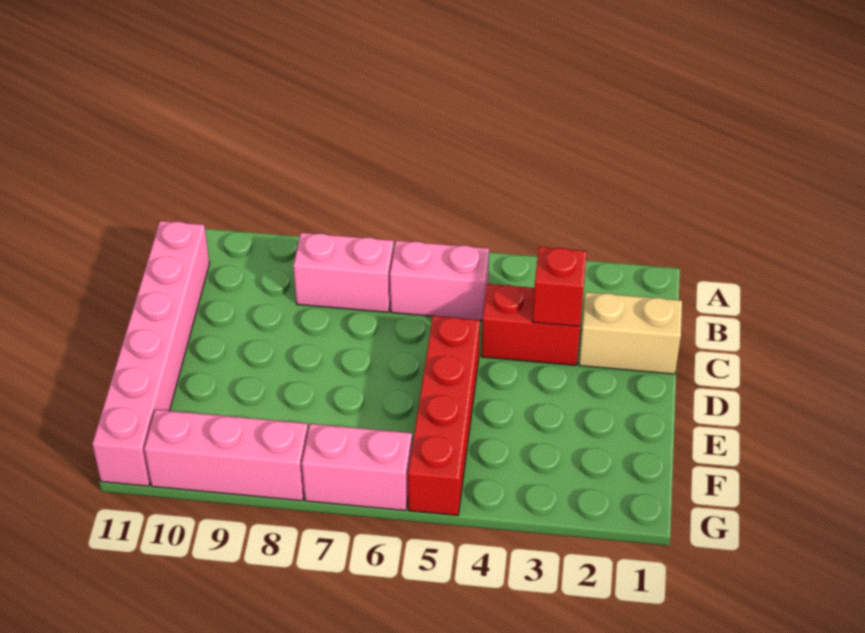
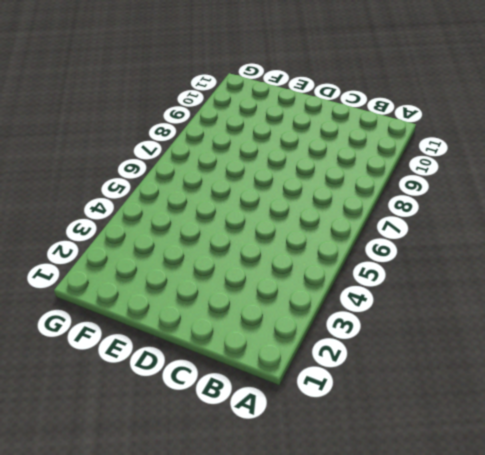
none -> pink 1x2 brick [390,241,489,320]
none -> pink 1x2 brick [293,233,394,312]

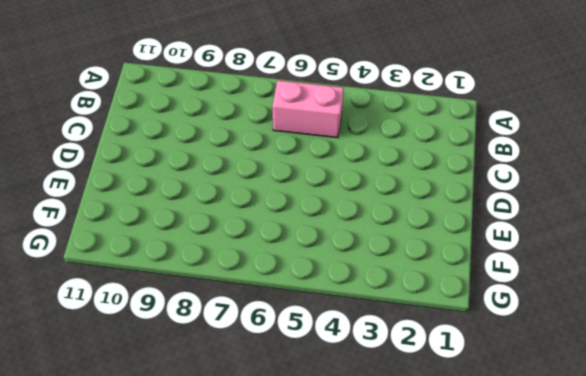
none -> pink 1x2 brick [293,233,394,312]
none -> pink 1x6 brick [92,221,210,486]

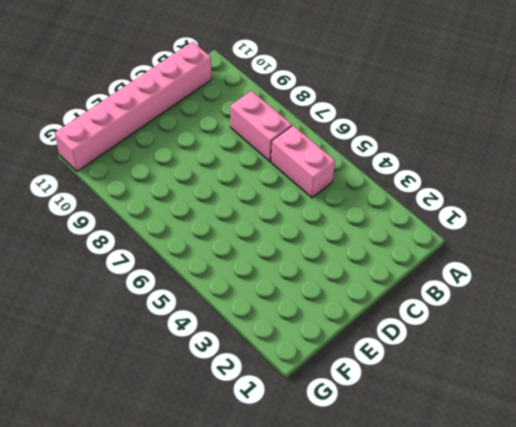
none -> tan 1x2 brick [579,292,682,374]
none -> red 1x2 brick [481,284,580,365]

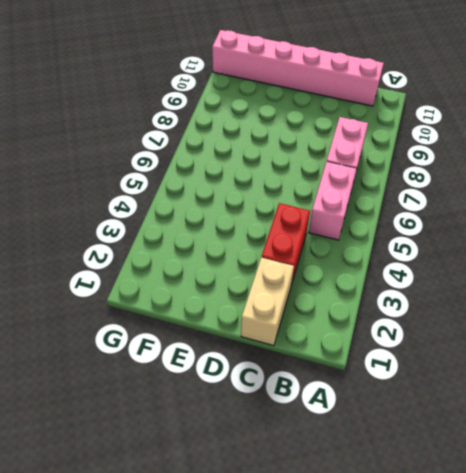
none -> red 1x4 brick [408,316,480,516]
none -> pink 1x2 brick [302,424,412,511]

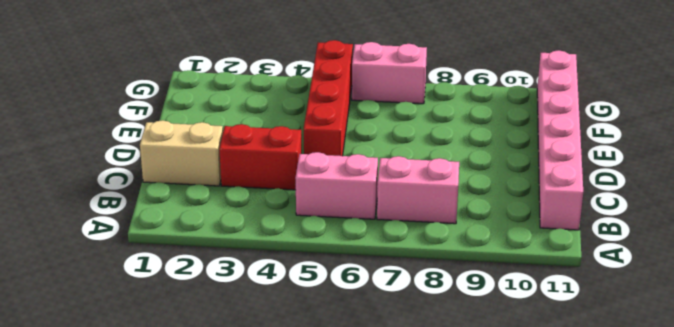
none -> pink 1x3 brick [144,410,308,501]
none -> red 1x1 brick [533,247,587,326]

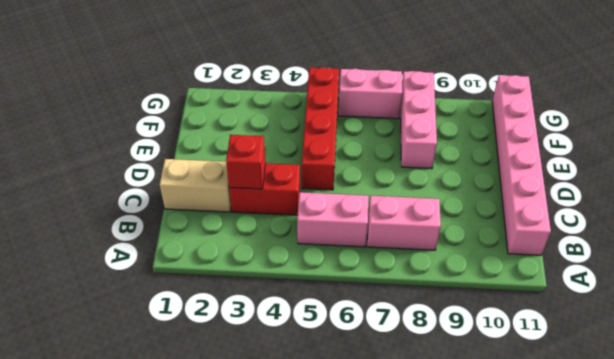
pink 1x3 brick [401,71,437,169] -> pink 1x3 brick turned to [144,410,308,501]

